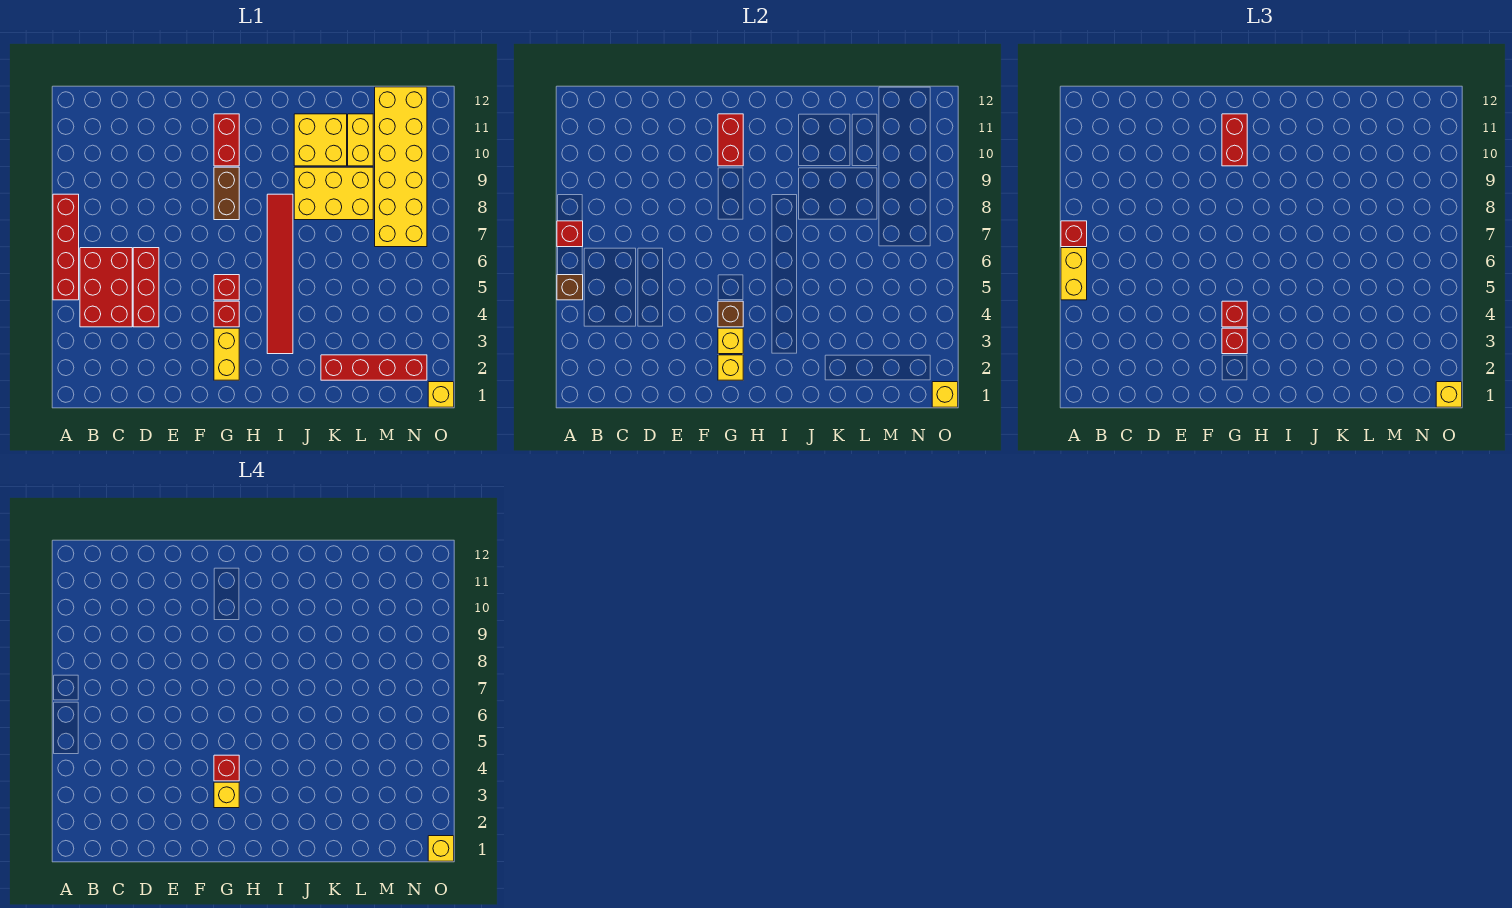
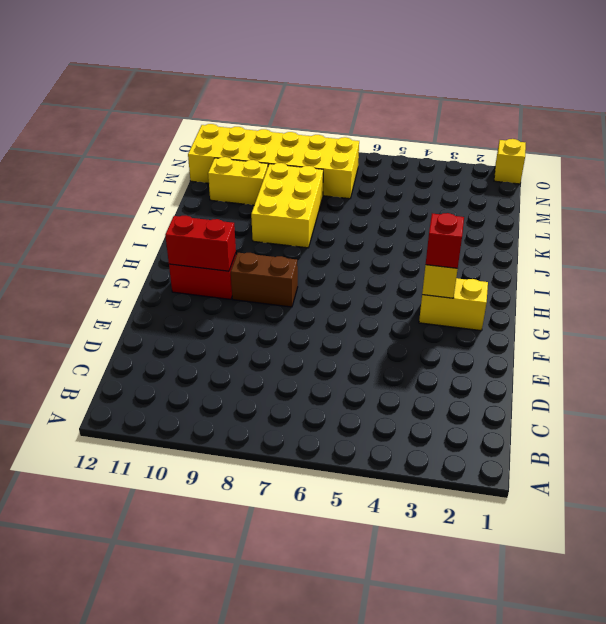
none -> red 1x4 brick [53,194,79,300]
none -> red 2x3 brick [80,248,132,327]
none -> red 1x3 brick [133,248,159,327]
none -> red 1x1 brick [214,301,239,327]

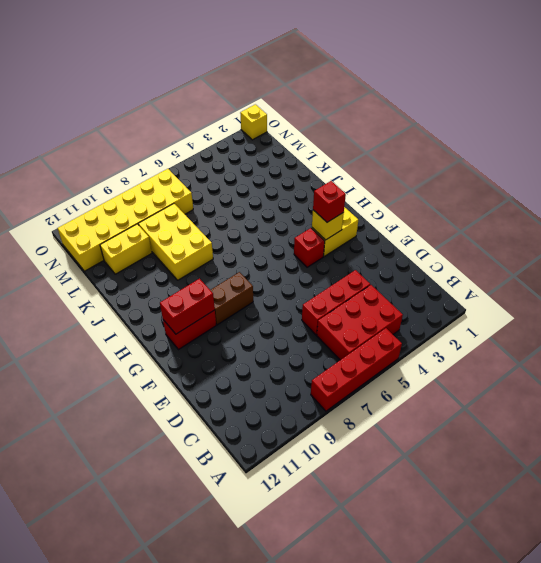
none -> red 1x1 brick [214,275,239,300]
none -> red 1x6 tile [267,194,293,354]
none -> yellow 2x2 brick [294,114,347,166]
none -> red 1x4 brick [321,355,427,380]

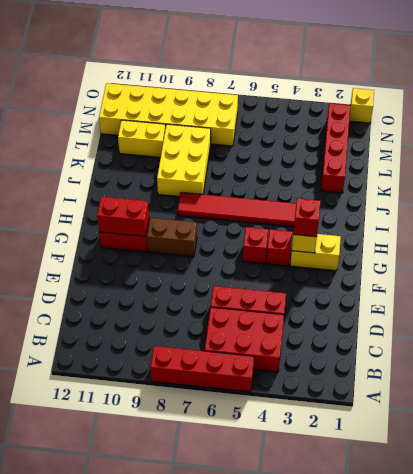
none -> yellow 2x2 brick [294,114,347,166]
none -> brown 1x1 brick [557,275,583,300]
none -> red 1x1 brick [557,221,583,247]
none -> yellow 1x1 brick [718,355,743,380]

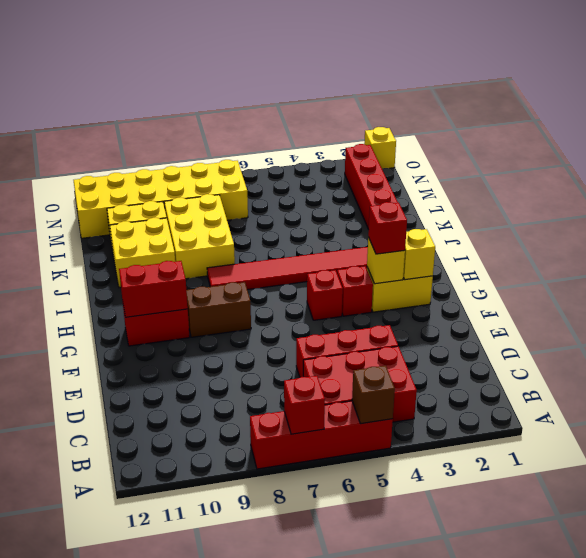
none -> brown 1x1 brick [718,301,743,327]
none -> yellow 1x1 brick [932,382,958,407]
none -> yellow 1x2 brick [1061,248,1087,300]
none -> red 1x1 brick [1061,221,1087,247]

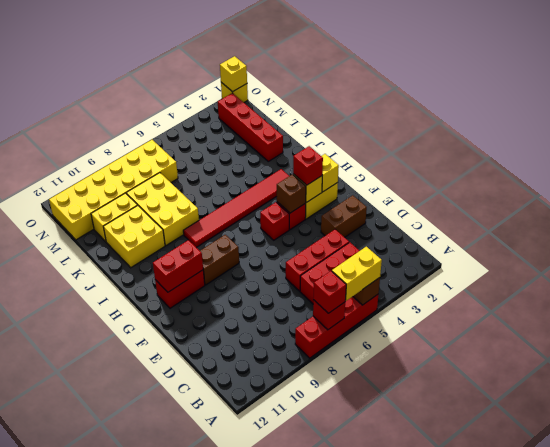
brown 1x2 brick [321,195,367,237] -> none
none -> red 1x1 brick [1222,301,1247,327]
none -> red 1x2 brick [1222,114,1247,166]
none -> yellow 1x1 brick [1436,382,1462,407]
none -> yellow 1x1 brick [214,782,239,808]

